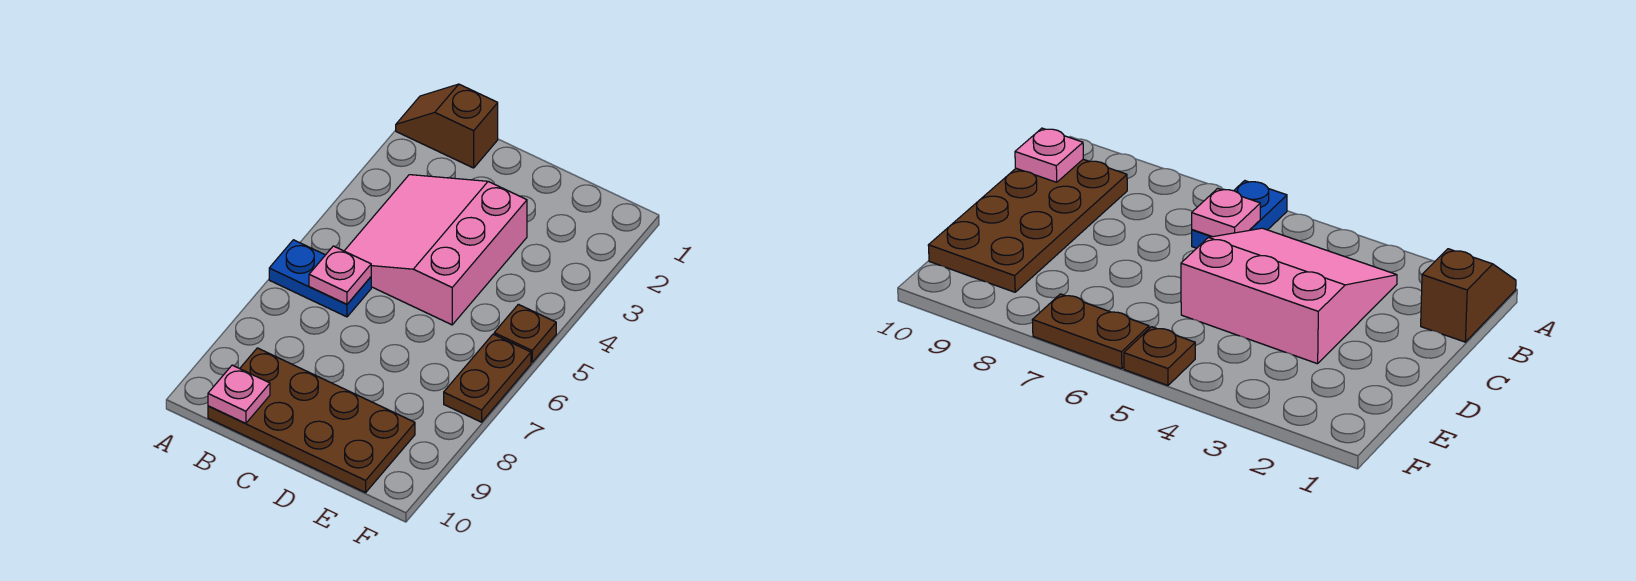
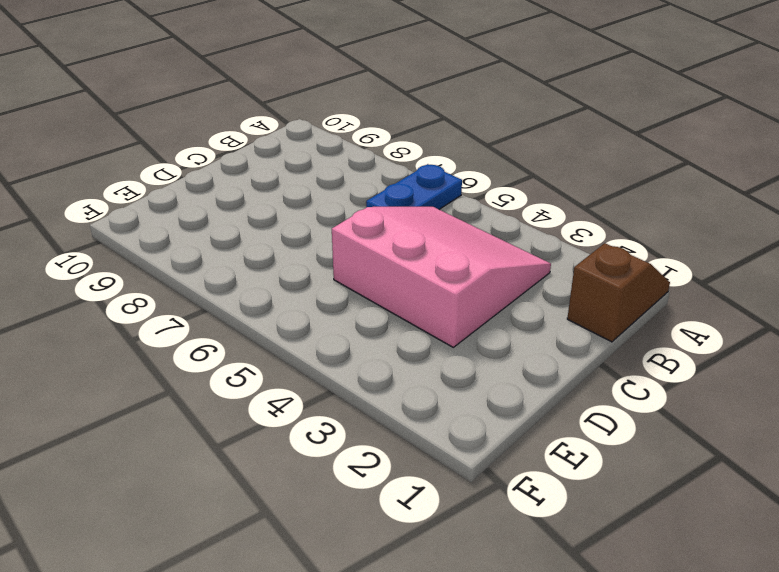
none -> brown 2x4 plate [208,348,415,493]
none -> brown 1x1 plate [494,304,556,363]

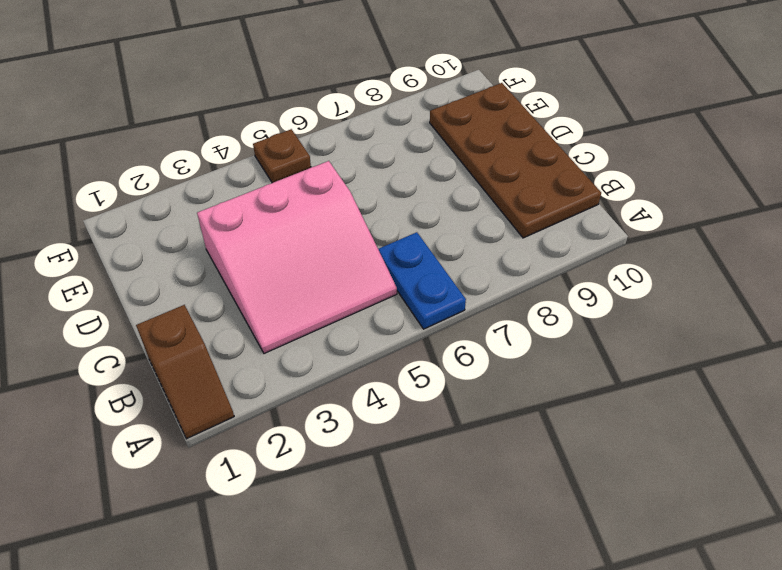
none -> brown 1x2 plate [444,334,531,422]
none -> pink 1x1 plate [309,246,371,304]

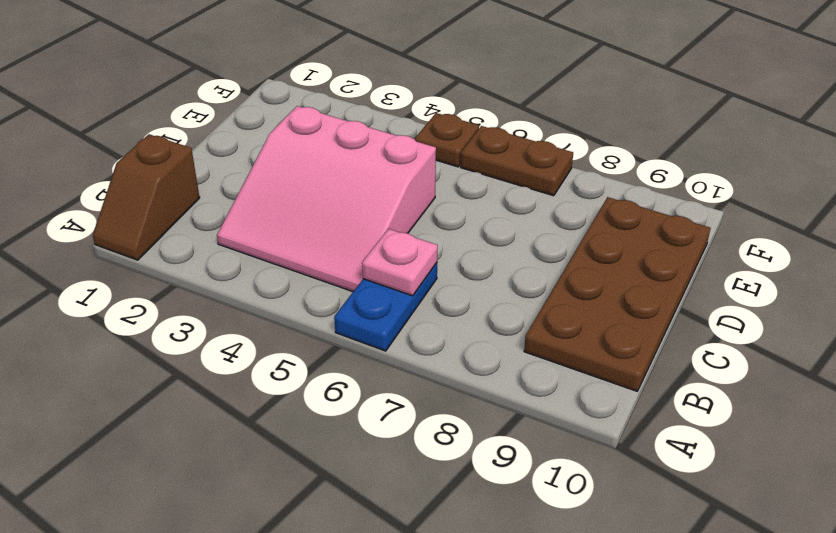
none -> pink 1x1 plate [208,365,270,424]

